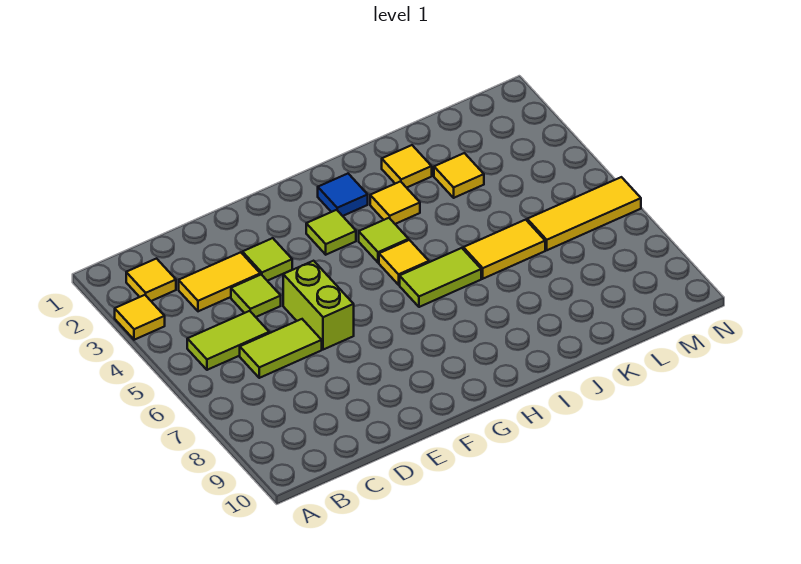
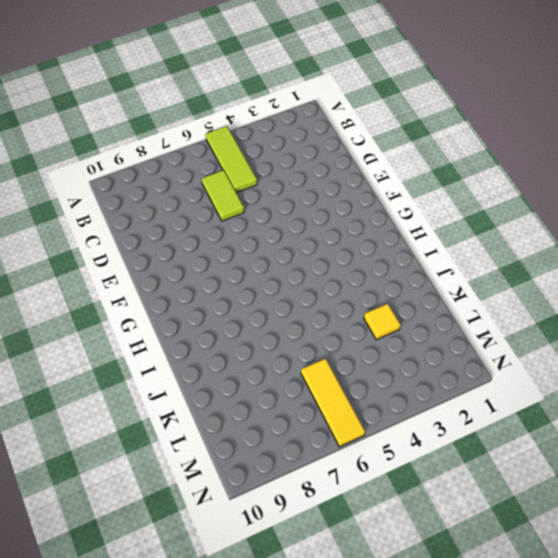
lime 1x3 tile [206,126,257,193] -> lime 1x2 tile [187,311,269,370]
none -> yellow 1x1 tile [115,295,165,340]
none -> yellow 1x1 tile [126,259,176,301]
none -> yellow 1x2 tile [179,252,260,311]

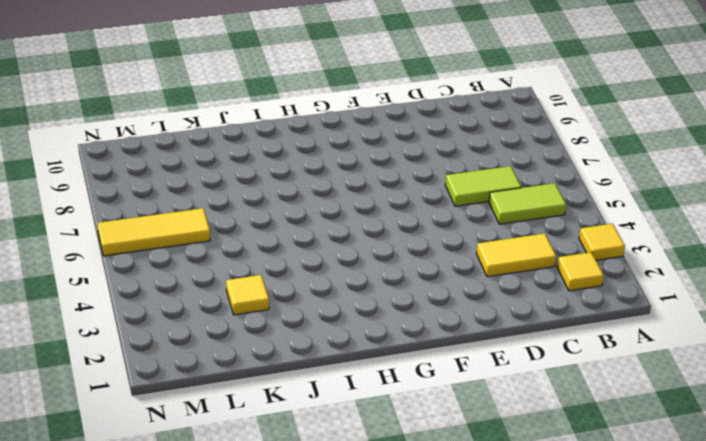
none -> lime 1x1 tile [231,275,281,317]
none -> lime 1x1 tile [242,238,292,281]
none -> lime 1x2 brick [283,261,354,350]

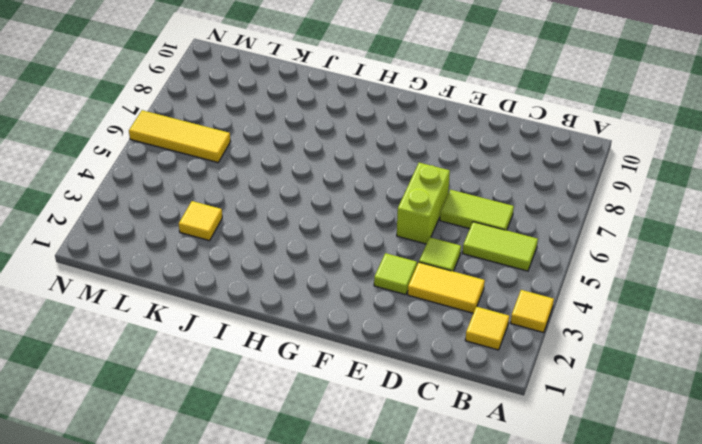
none -> lime 1x1 tile [306,210,356,255]
none -> blue 1x1 tile [318,174,368,216]
none -> lime 1x1 tile [359,218,409,263]

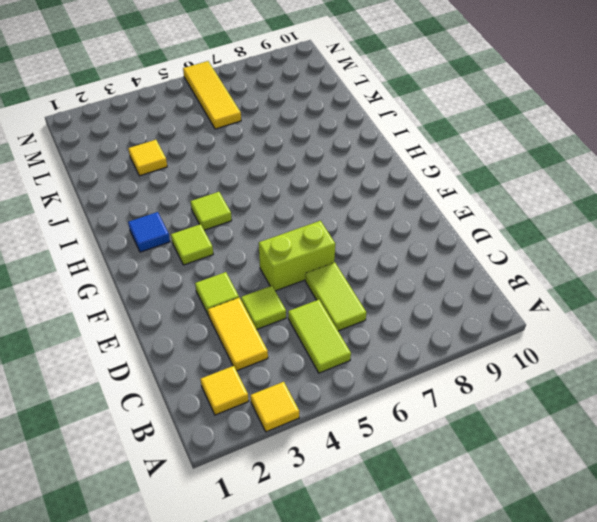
none -> yellow 1x1 tile [379,240,429,285]
none -> lime 1x2 tile [400,248,481,307]
none -> yellow 1x1 tile [370,182,420,224]

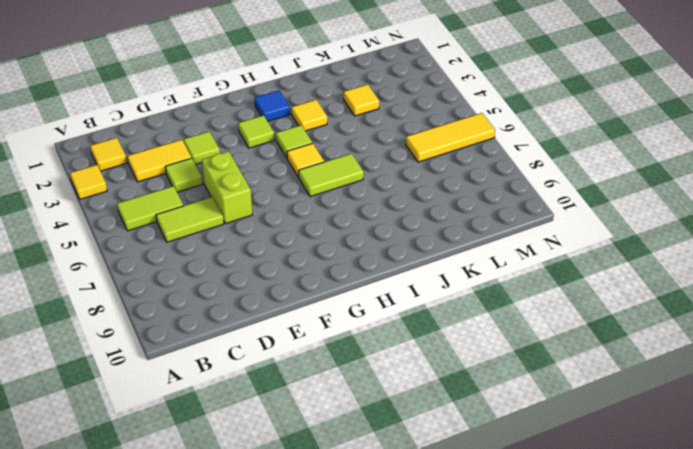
none -> yellow 1x1 tile [382,145,432,188]
none -> yellow 1x2 tile [463,220,545,279]

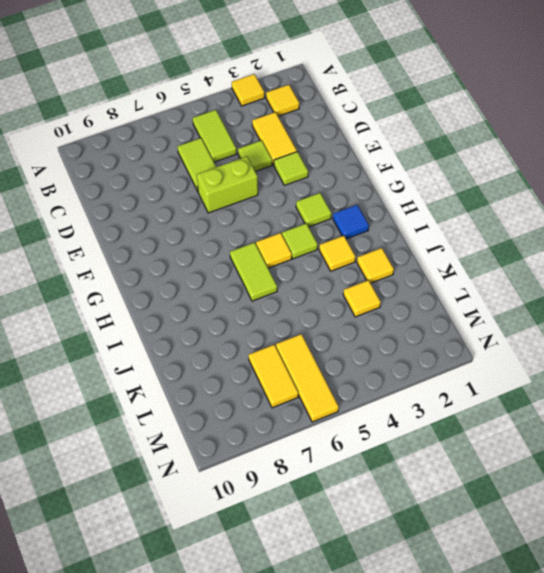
yellow 1x2 tile [249,345,298,408] -> yellow 1x2 tile moved to [463,220,545,279]

